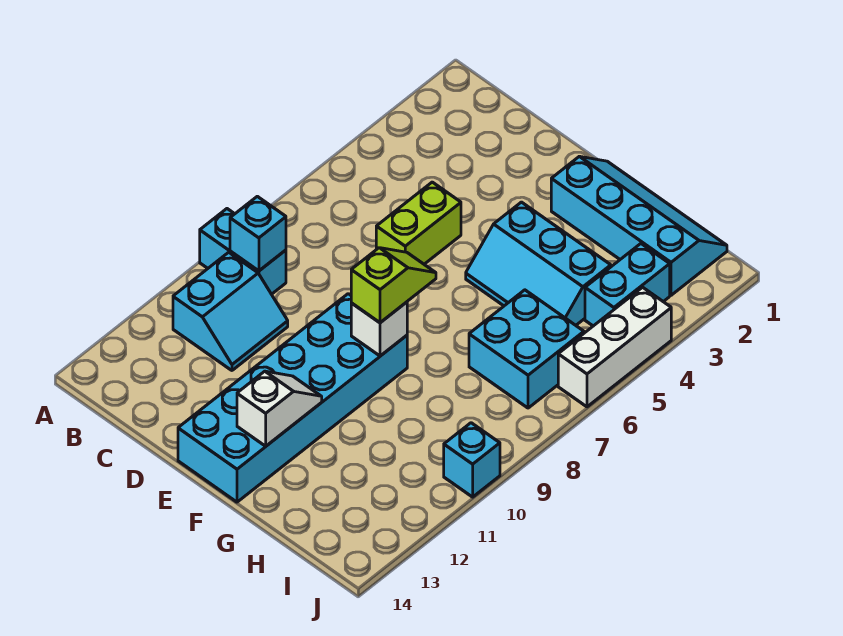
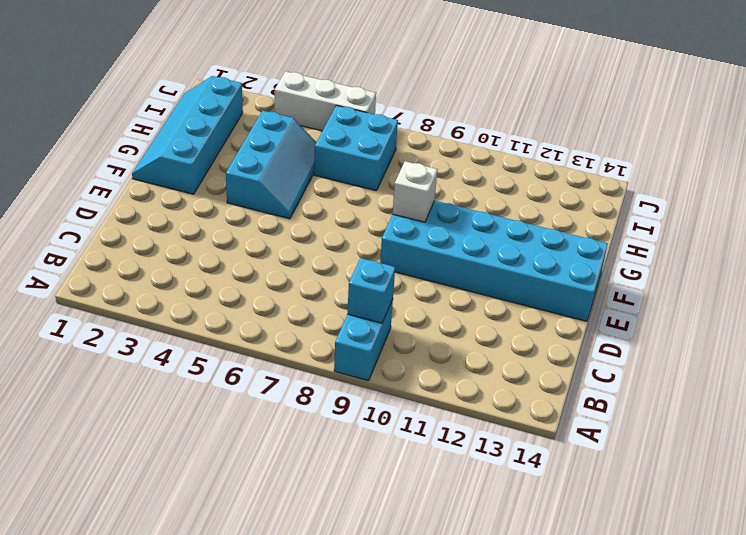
none -> cyan 2x2 slope [173,252,288,370]
none -> lime 1x2 brick [376,182,461,264]
none -> cyan 1x2 brick [585,244,670,326]

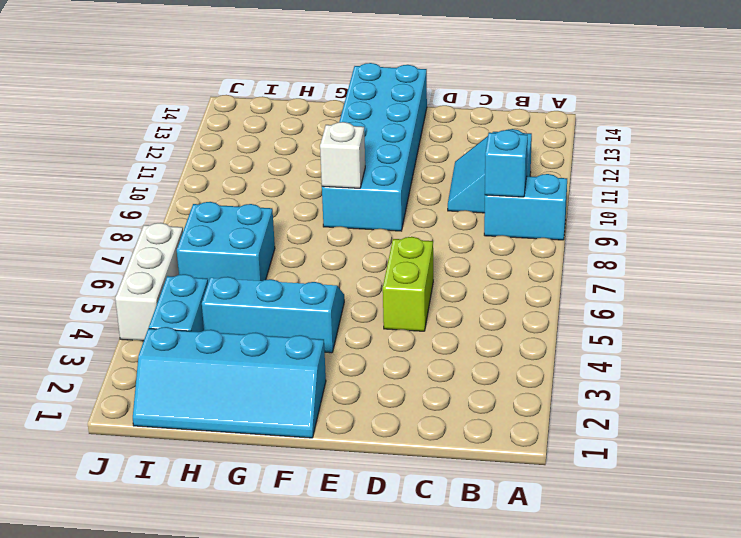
none -> cyan 1x1 brick [444,423,500,497]
none -> white 1x2 slope [237,371,322,446]
none -> lime 1x2 slope [351,248,436,323]

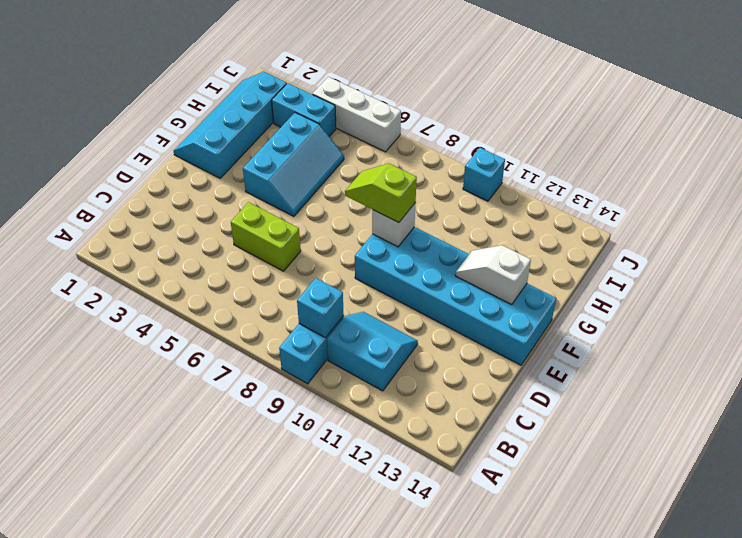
none -> cyan 2x2 brick [469,290,584,408]

